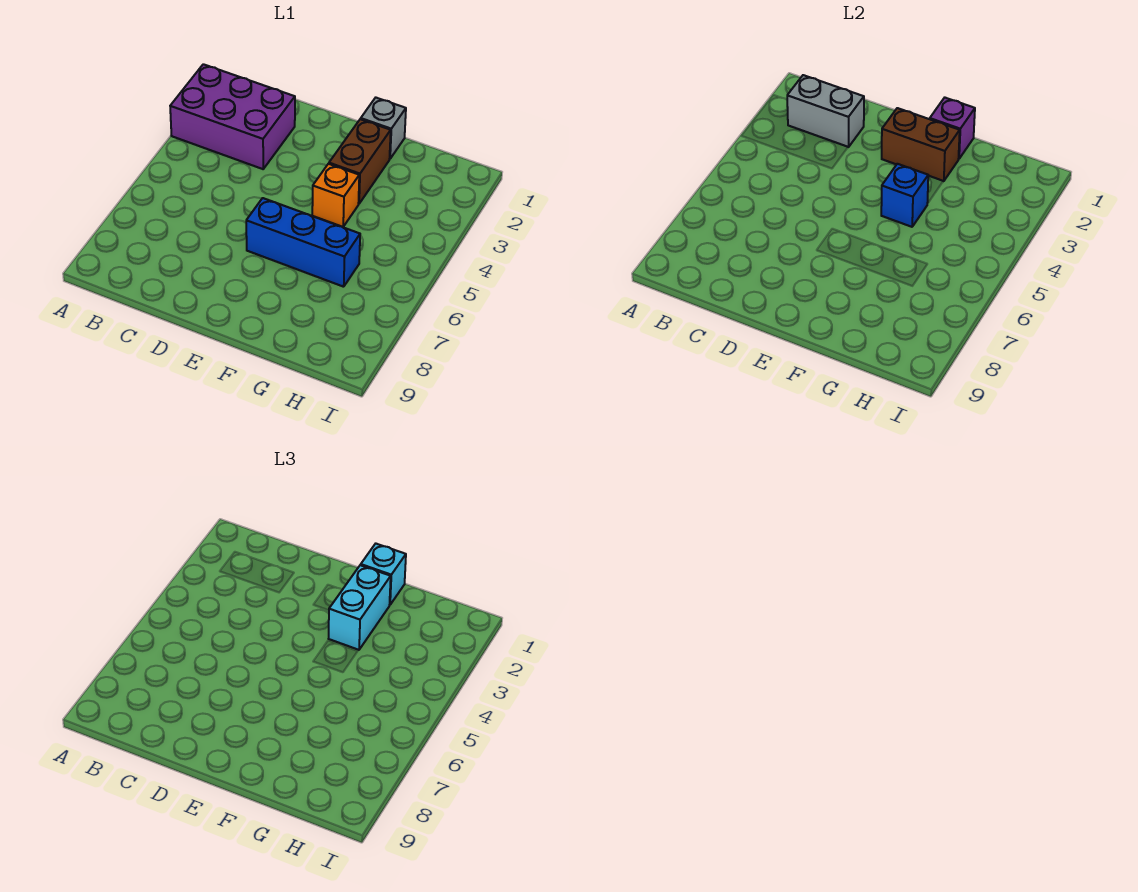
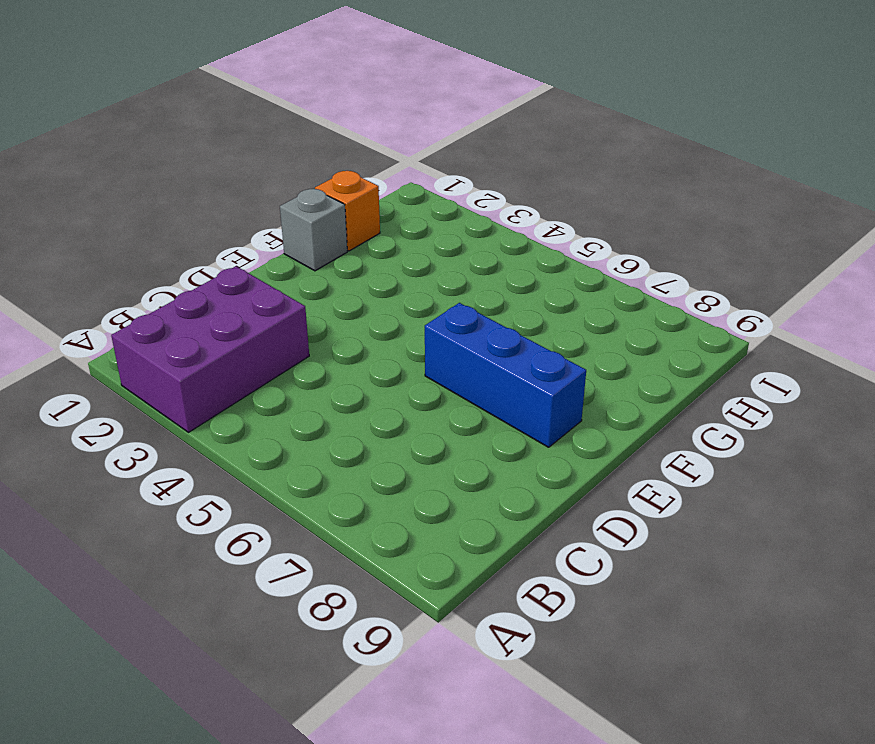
blue 1x3 brick [425,303,586,447] -> blue 1x3 brick turned to [246,198,360,287]
orange 1x1 brick [315,171,380,251] -> orange 1x1 brick moved to [312,164,359,227]
none -> brown 1x2 brick [329,119,391,204]
none -> grey 1x2 brick [787,75,864,147]

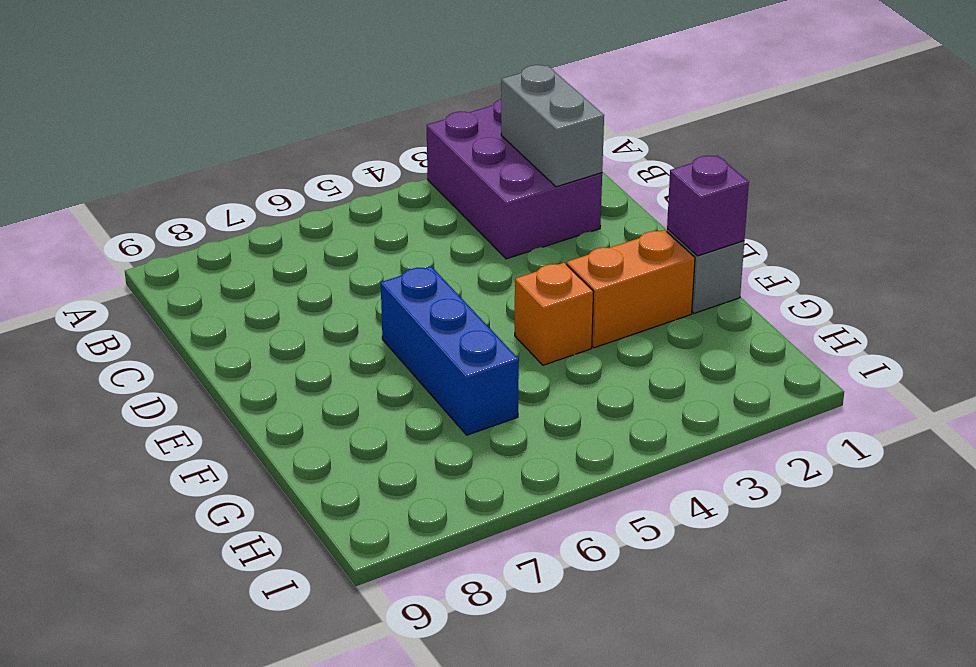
orange 1x2 brick [567,230,695,348] -> brown 1x2 brick [329,119,391,204]
none -> brown 1x2 brick [882,108,960,181]
none -> blue 1x1 brick [881,164,928,227]

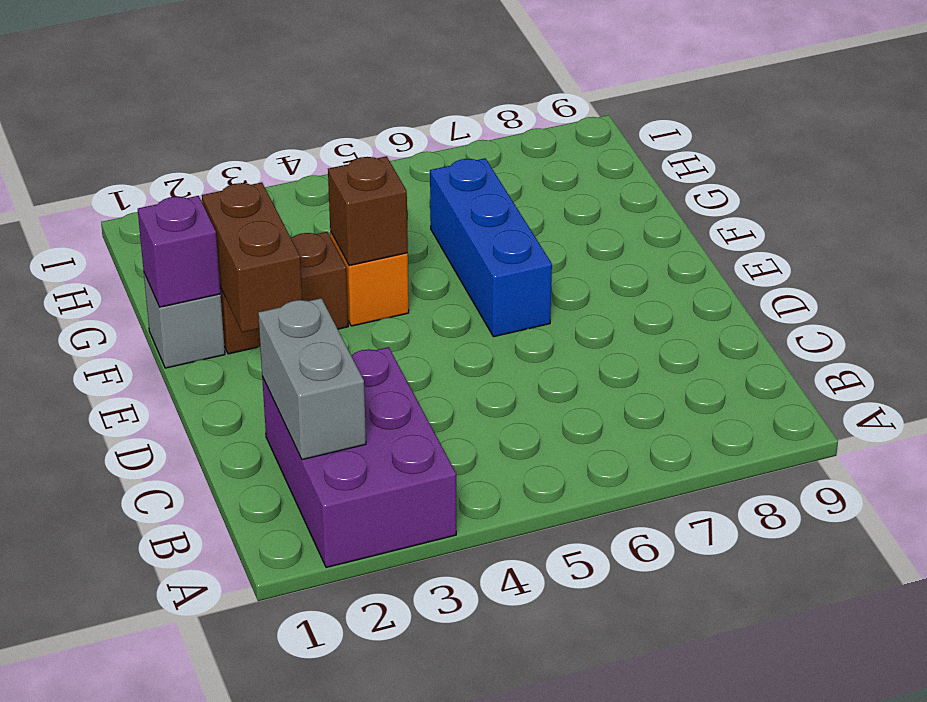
brown 1x1 brick [328,156,408,266] -> blue 1x1 brick [881,164,928,227]
none -> cyan 1x1 brick [361,544,406,605]
none -> cyan 1x2 brick [329,565,391,650]

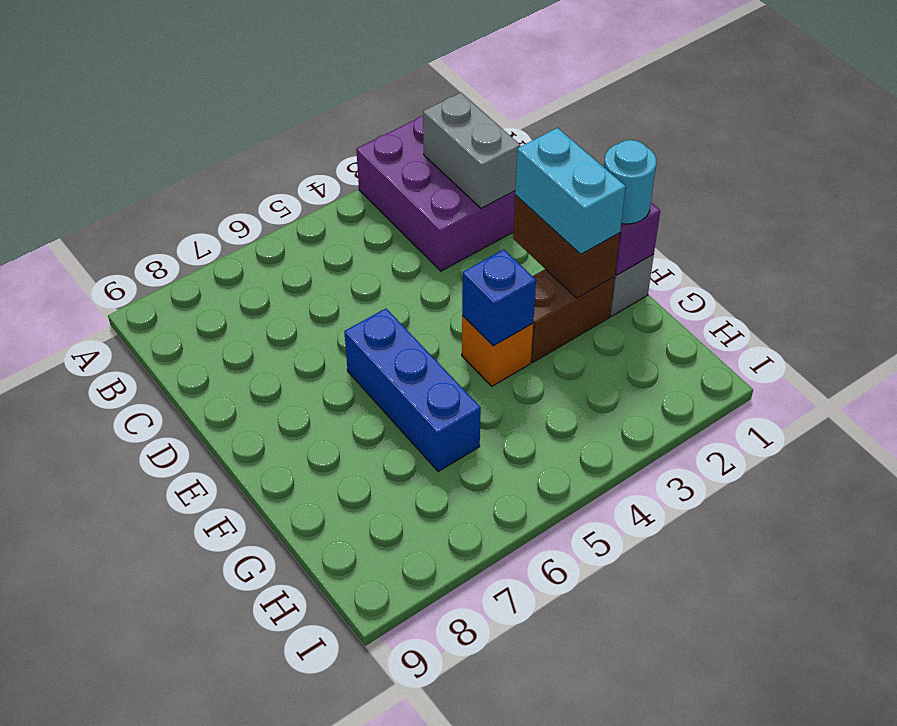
cyan 1x2 brick [515,128,626,254] -> cyan 1x2 brick turned to [329,565,391,650]
cyan 1x1 round brick [604,140,657,224] -> cyan 1x1 brick [361,544,406,605]

